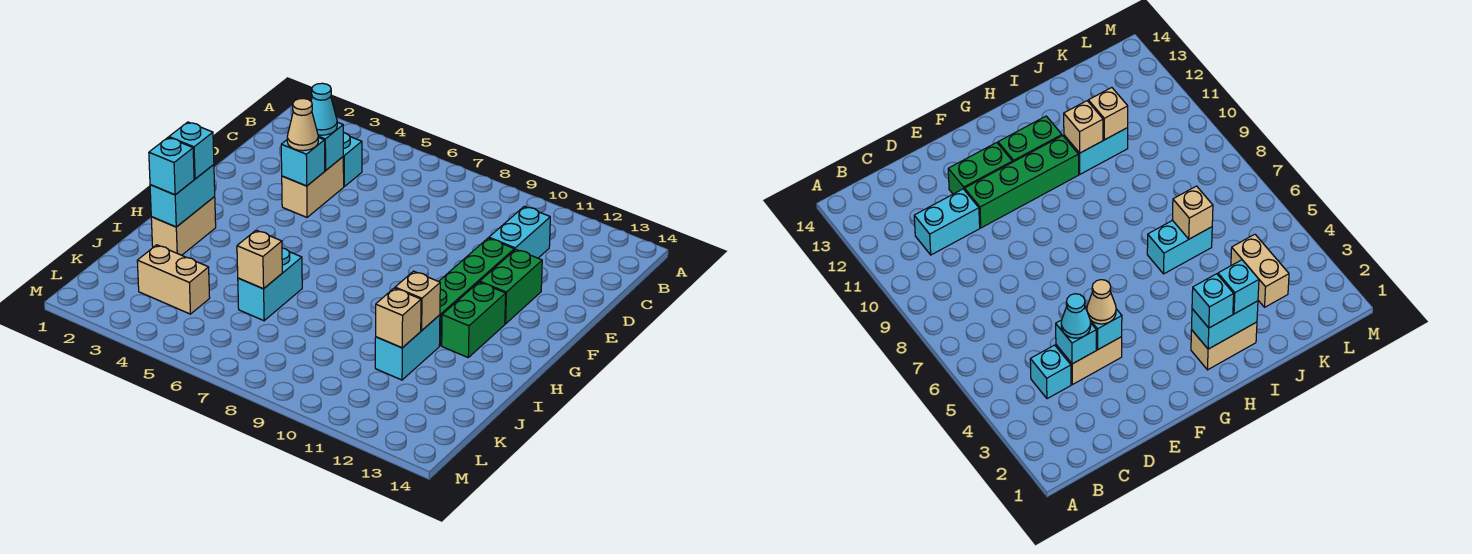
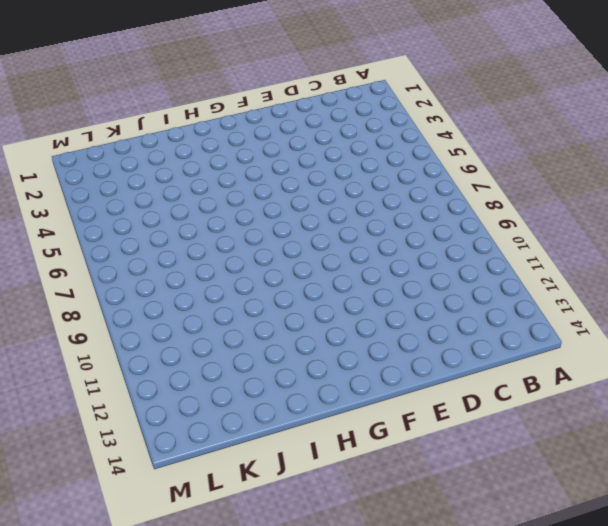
none -> cyan 1x1 brick [343,133,362,186]
none -> cyan 1x2 brick [489,206,550,258]
none -> tan 1x2 brick [282,157,344,217]

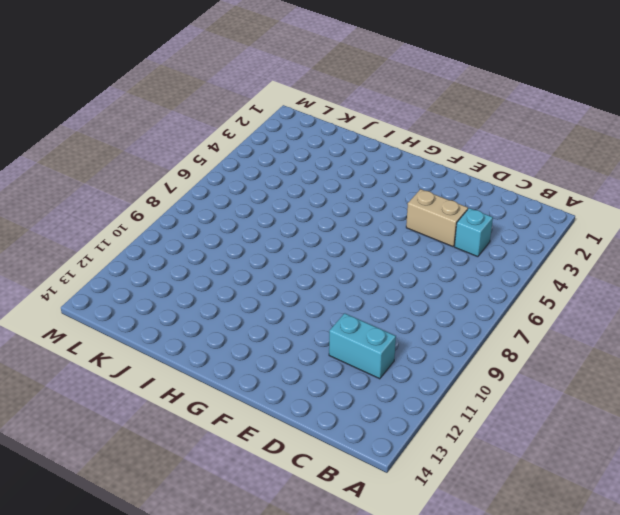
none -> green 1x4 brick [439,238,514,346]
none -> green 1x2 brick [480,249,542,324]
none -> green 1x2 brick [442,282,506,357]

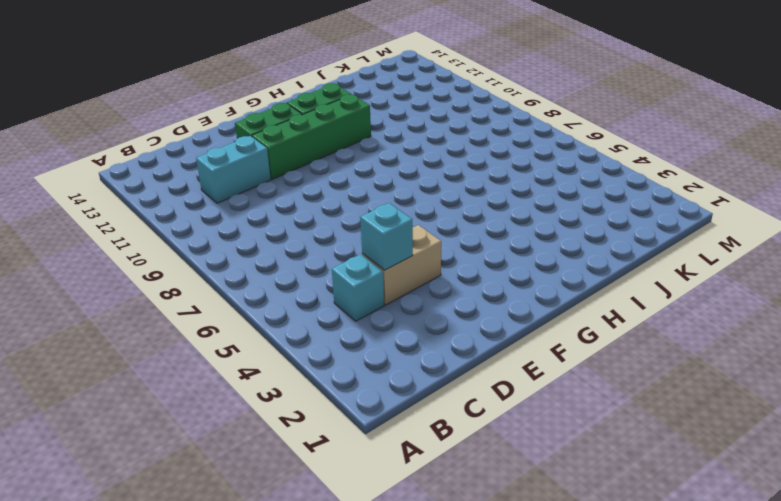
none -> tan 1x2 brick [151,197,216,255]
none -> cyan 1x2 brick [238,248,302,321]
none -> cyan 1x2 brick [375,315,440,380]

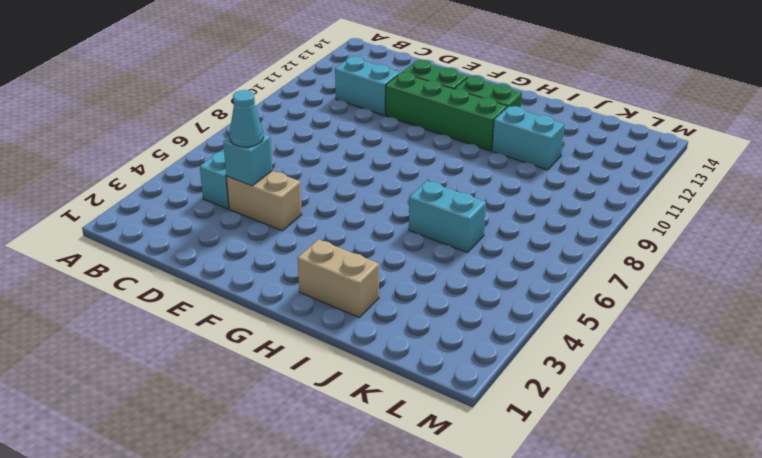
none -> tan 1x2 brick [137,245,210,314]
none -> cyan 1x1 brick [281,137,325,186]
none -> cyan 1x2 brick [150,165,215,227]

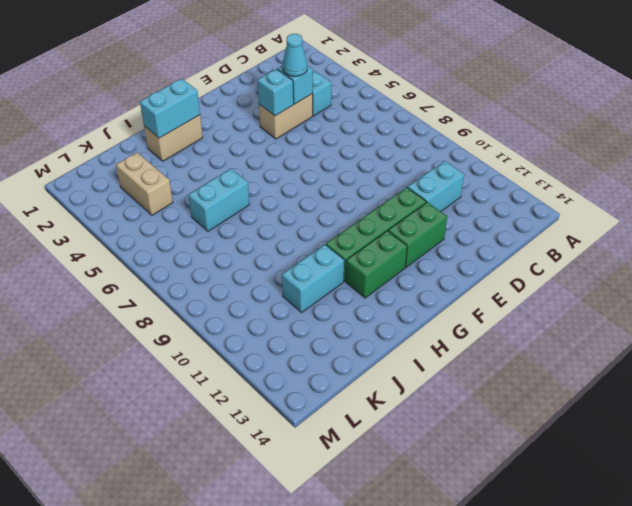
none -> tan 1x1 brick [395,271,440,331]
none -> tan 1x1 brick [237,230,282,289]
none -> tan 1x1 brick [376,288,421,348]

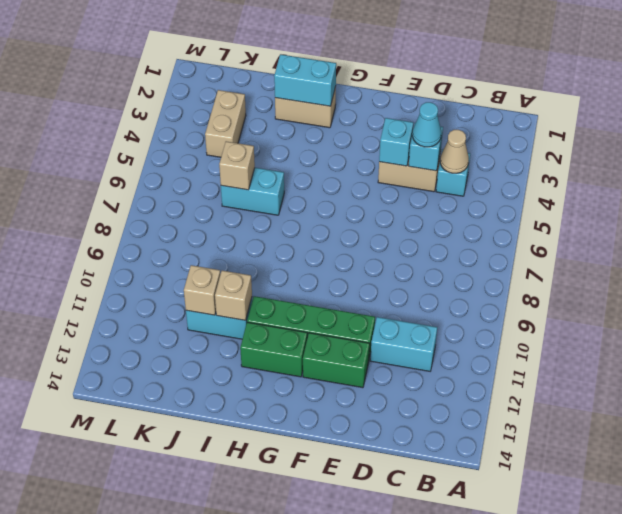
tan 1x1 cone [440,130,469,173] -> tan 1x1 cone moved to [287,98,318,151]
none -> cyan 1x1 brick [169,122,214,179]
none -> cyan 1x1 brick [149,138,194,195]

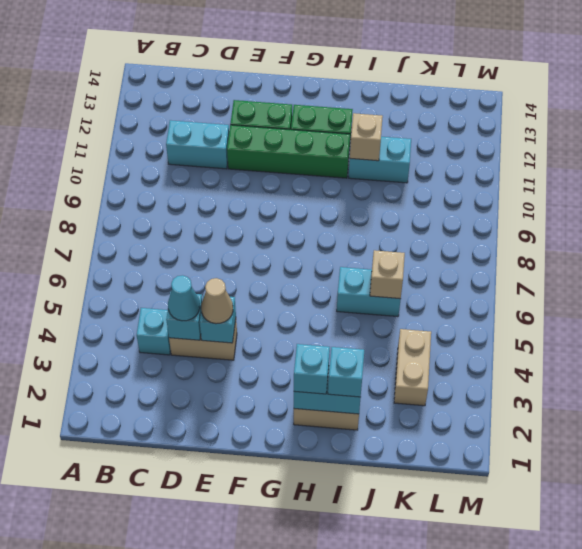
none -> tan 1x1 brick [376,288,421,348]

